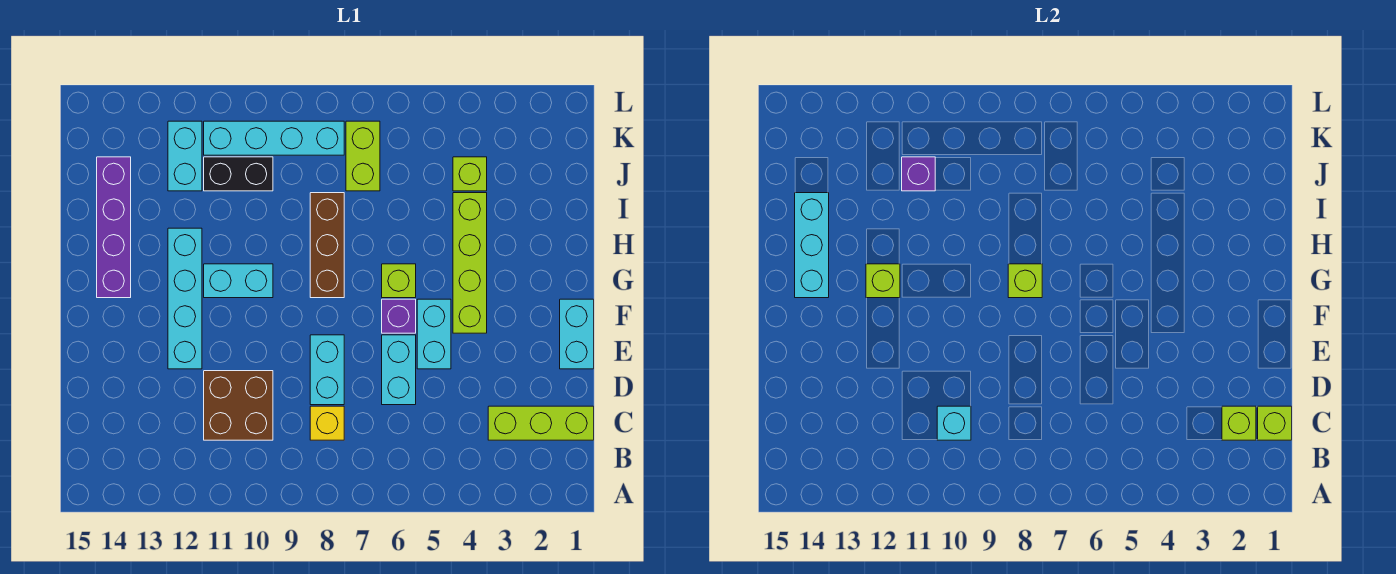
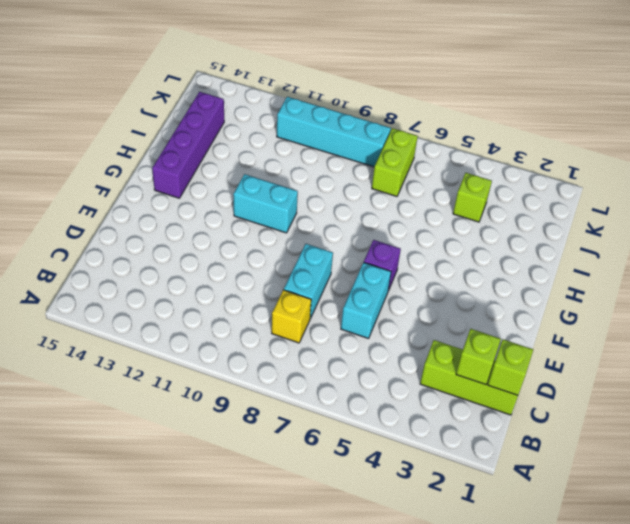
none -> brown 2x2 brick [204,371,273,440]
none -> cyan 1x2 brick [560,299,594,369]
none -> cyan 1x2 brick [417,299,451,369]

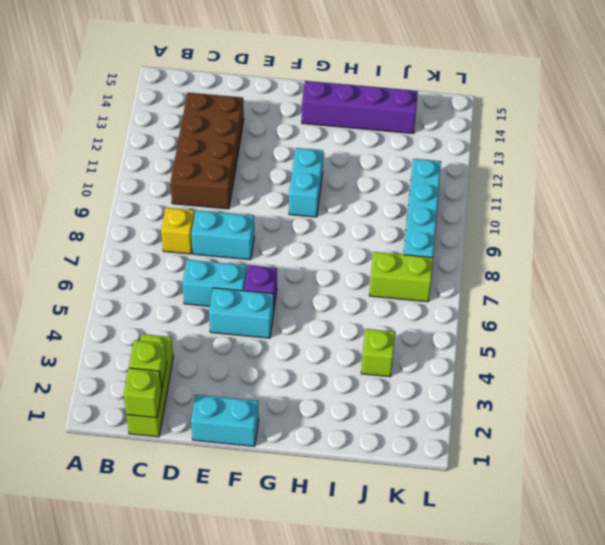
brown 2x4 brick [170,93,244,209] -> brown 2x2 brick [204,371,273,440]
none -> cyan 1x4 brick [168,228,202,369]
none -> lime 1x4 brick [453,193,487,333]
none -> lime 1x1 brick [382,264,416,298]

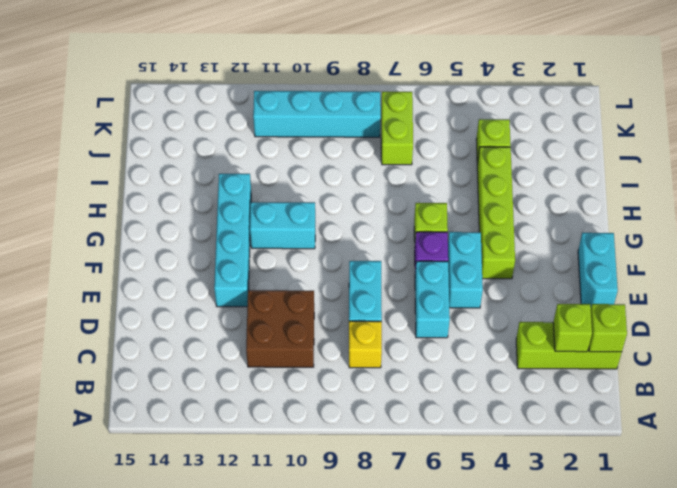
none -> brown 1x3 brick [310,193,344,298]
none -> purple 1x4 brick [97,157,131,298]
none -> black 1x2 brick [204,157,273,191]

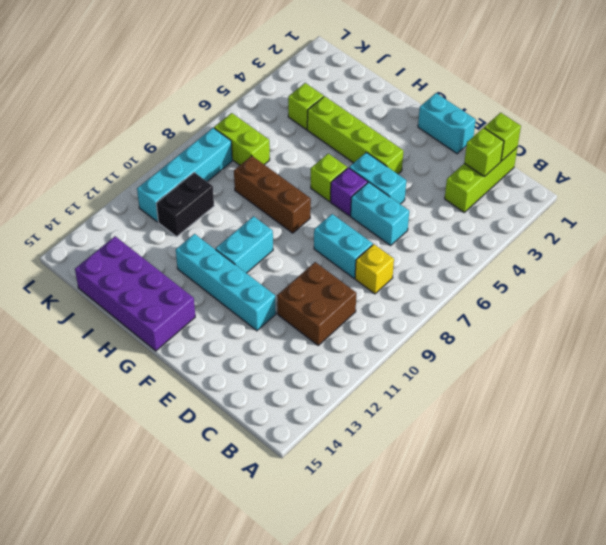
purple 2x4 brick [75,236,195,351] -> purple 1x4 brick [97,157,131,298]
none -> cyan 1x2 brick [168,121,202,191]
none -> cyan 1x1 brick [937,406,971,440]
none -> lime 1x1 brick [1008,264,1042,298]

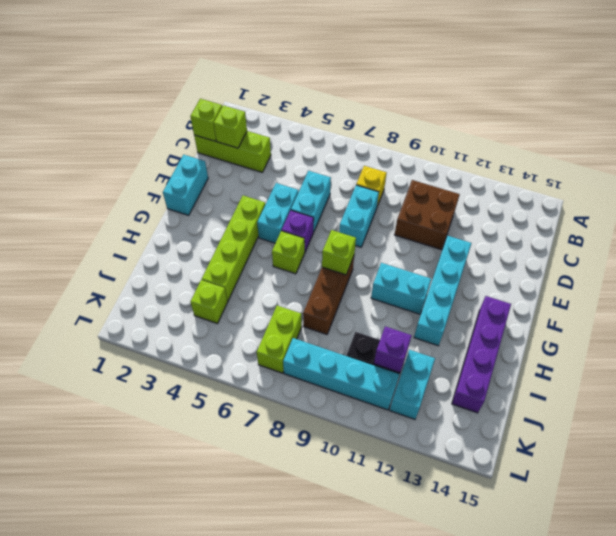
none -> cyan 1x1 brick [937,406,971,440]
none -> lime 1x1 brick [866,264,900,298]
none -> cyan 1x3 brick [795,193,829,298]

